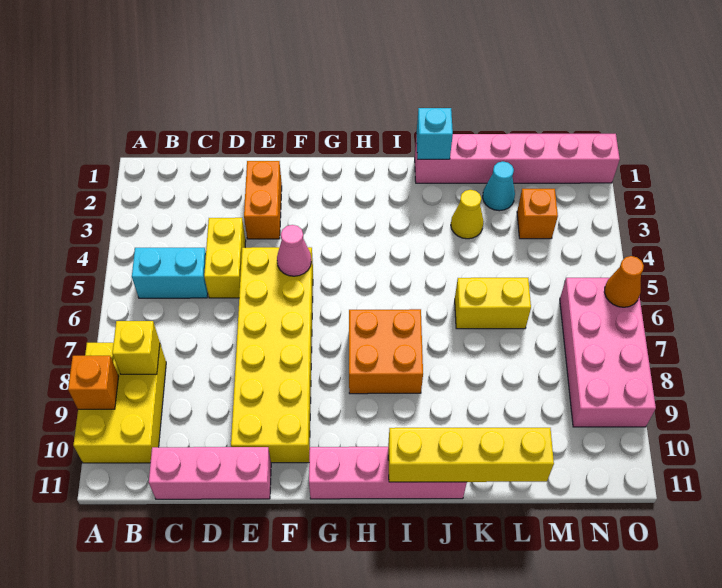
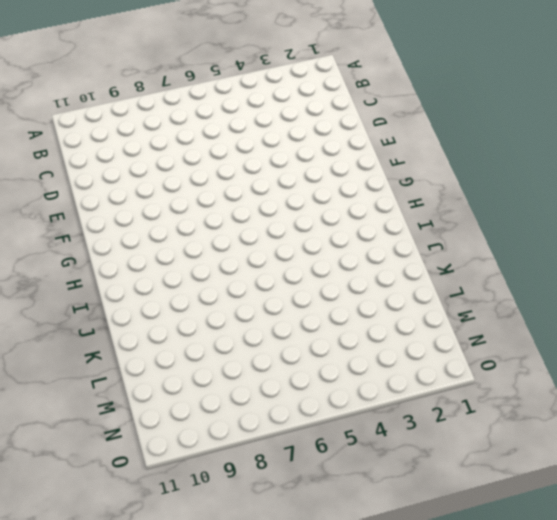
none -> yellow 2x3 brick [73,343,166,463]
none -> cyan 1x2 brick [132,248,208,298]
none -> pink 1x3 brick [149,447,271,499]

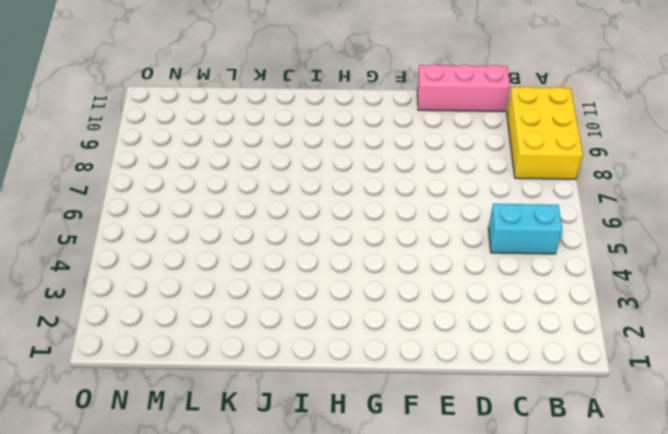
none -> yellow 1x2 brick [204,218,246,298]
none -> orange 1x2 brick [244,161,282,239]
none -> yellow 2x6 brick [231,247,313,463]

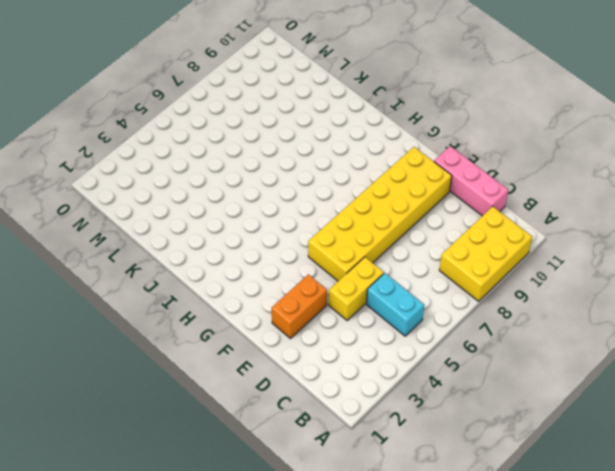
none -> pink 1x4 brick [309,447,467,499]
none -> orange 2x2 brick [349,309,423,394]
none -> pink 1x6 brick [415,134,620,183]

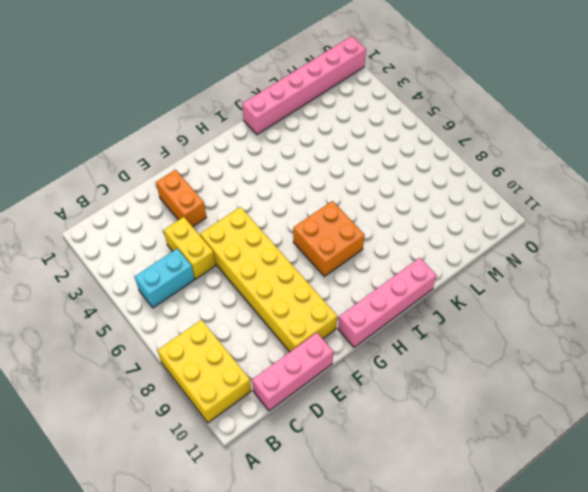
none -> yellow 1x1 cone [451,190,483,239]
none -> yellow 1x2 brick [455,278,531,329]
none -> cyan 1x1 cone [483,161,515,211]

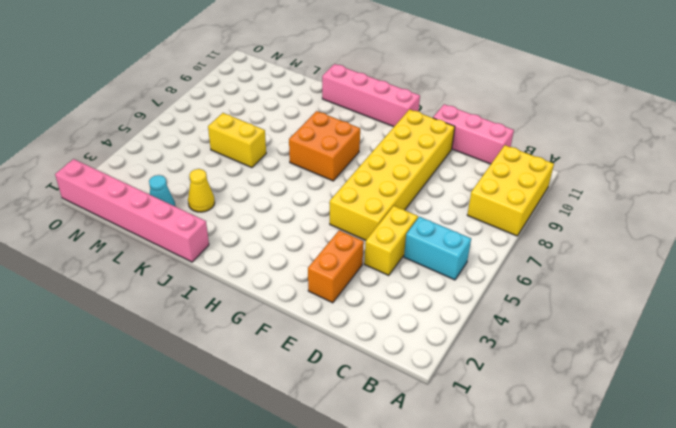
none -> orange 1x1 brick [517,189,558,239]
none -> pink 2x4 brick [560,278,656,427]
none -> orange 1x1 brick [68,356,119,409]

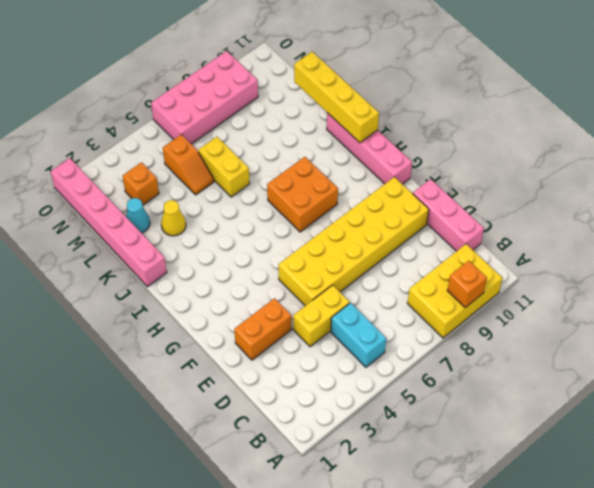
orange 1x2 slope [163,134,214,195] -> none
none -> yellow 1x1 brick [112,321,160,374]
none -> pink 1x1 cone [277,225,311,276]
none -> cyan 1x1 brick [416,108,453,159]

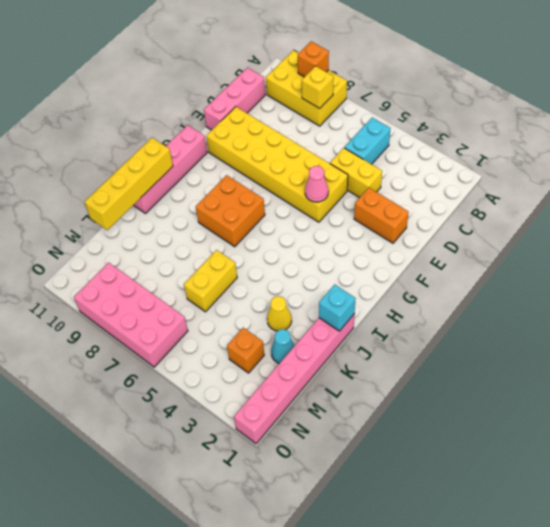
none -> orange 1x1 cone [604,256,644,307]

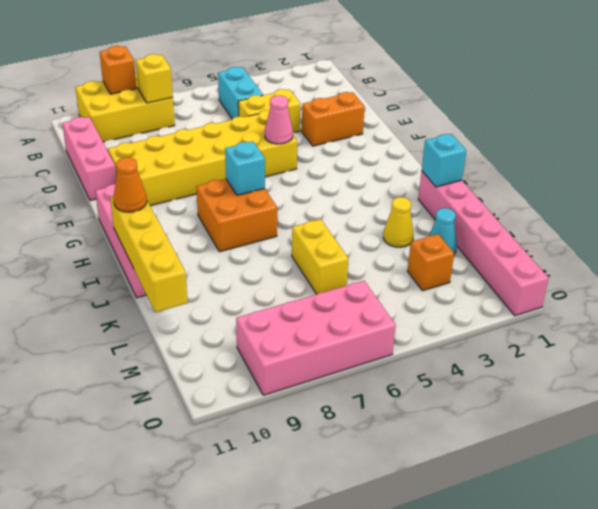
cyan 1x1 brick [225,142,265,195] -> none
orange 1x1 cone [114,157,147,212] -> orange 1x1 cone moved to [604,256,644,307]

